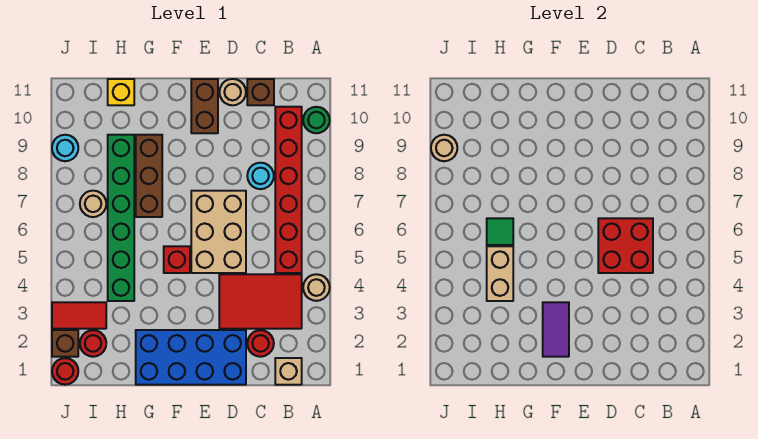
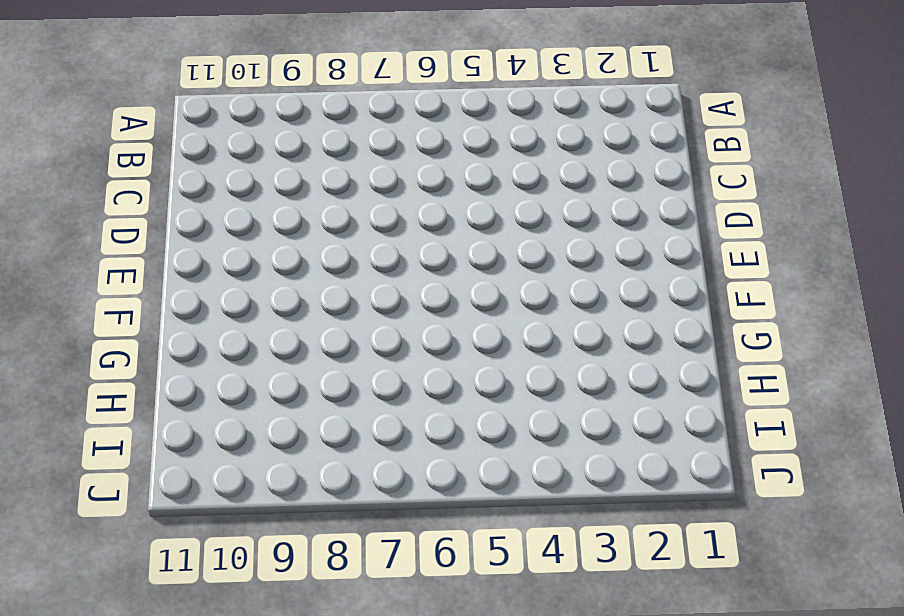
none -> tan 1x1 round brick [303,274,330,301]
none -> green 1x1 round brick [303,107,330,133]
none -> tan 1x1 brick [275,358,302,385]

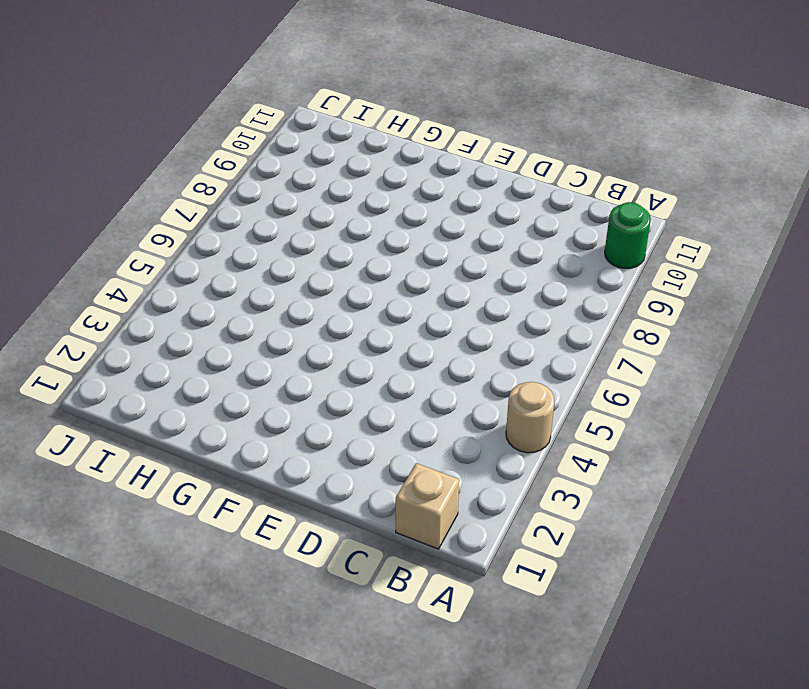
none -> red 2x3 tile [219,274,302,329]
none -> red 1x6 brick [275,107,302,273]
none -> red 1x1 round brick [247,330,274,357]

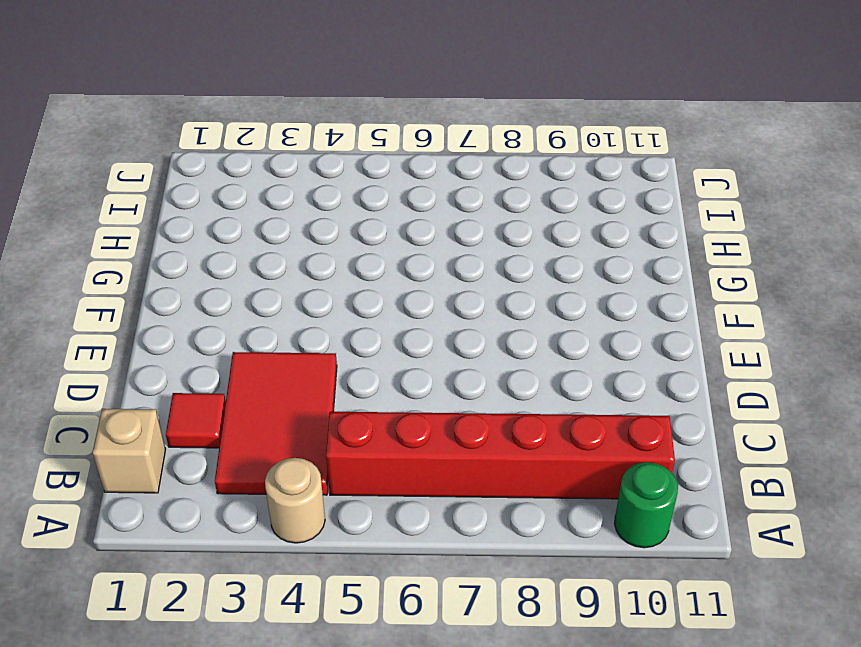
red 1x1 tile [166,393,226,448] -> red 1x1 round brick [247,330,274,357]
none -> cyan 1x1 round brick [247,163,274,189]
none -> brown 1x1 brick [247,79,274,105]
none -> blue 2x4 brick [136,330,246,385]

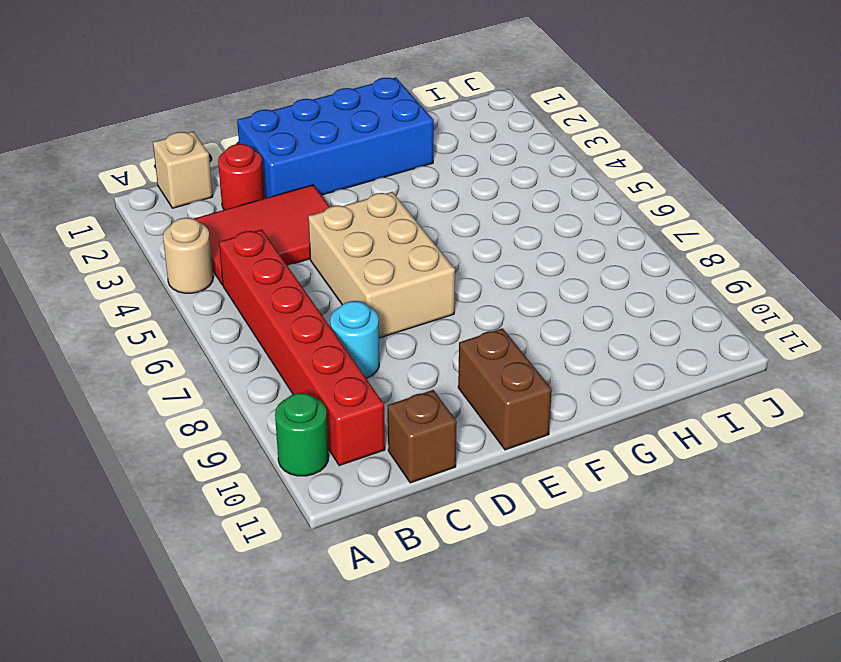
none -> tan 1x1 round brick [219,79,246,105]
none -> red 1x1 brick [164,246,190,273]
none -> brown 1x3 brick [136,135,162,217]

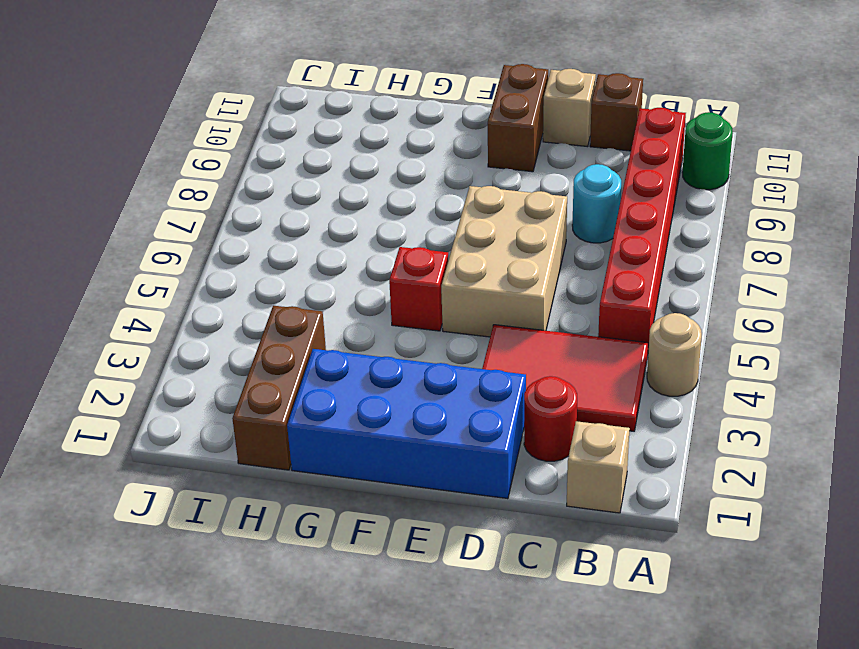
tan 1x1 brick [543,69,596,147] -> tan 1x1 round brick [219,79,246,105]
brown 1x3 brick [232,306,326,470] -> brown 1x3 brick moved to [136,135,162,217]
none -> green 1x6 brick [108,135,134,301]
none -> yellow 1x1 brick [108,79,134,105]
none -> red 1x1 round brick [80,330,106,357]

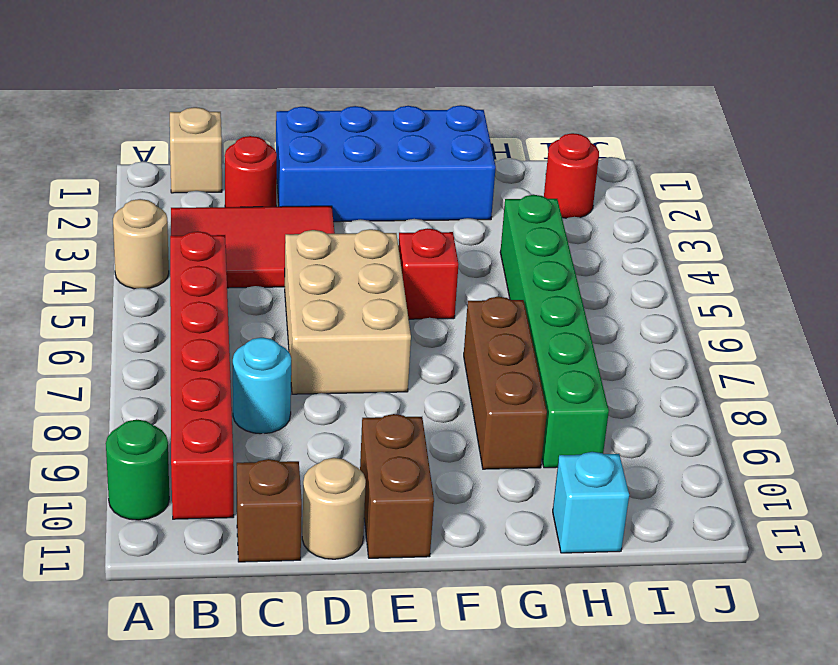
cyan 1x1 brick [553,452,629,553] -> yellow 1x1 brick [108,79,134,105]
none -> red 1x2 tile [52,302,106,329]
none -> tan 1x1 round brick [80,191,106,217]
none -> red 1x1 round brick [52,358,78,385]

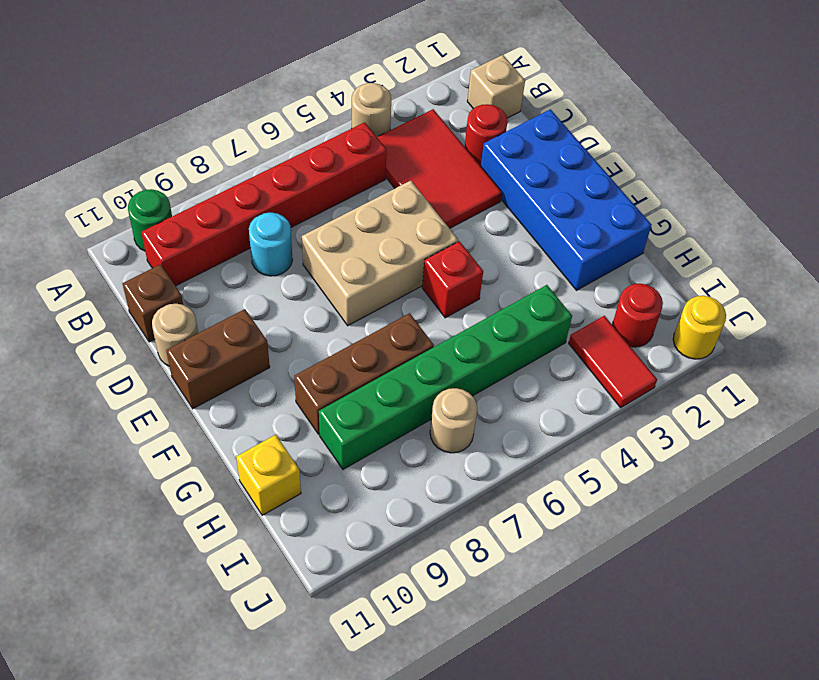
yellow 1x1 round brick [673,296,726,359] -> red 1x1 round brick [52,358,78,385]
none -> brown 1x1 brick [52,330,78,357]
none -> cyan 1x1 round brick [52,135,78,161]
none -> red 2x2 brick [598,218,653,273]

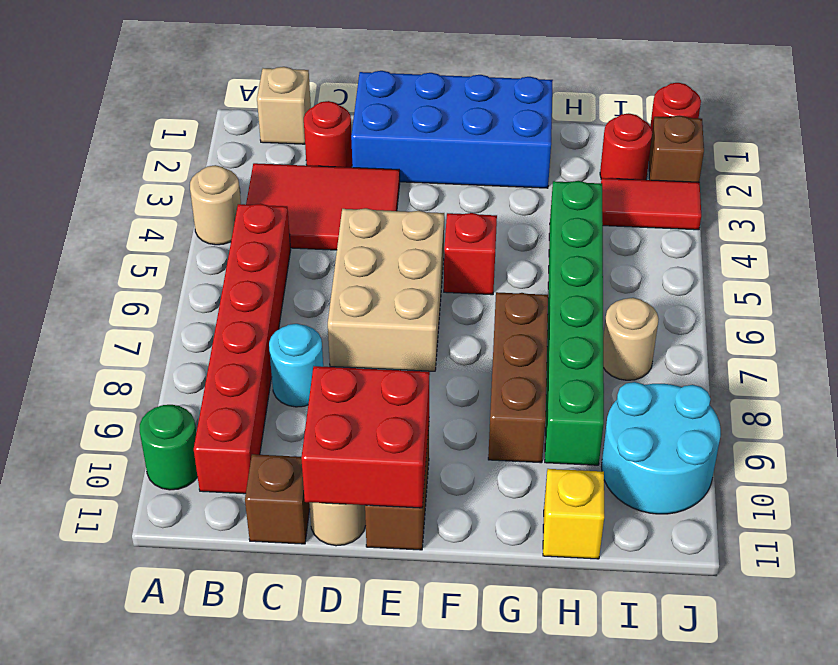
red 2x2 brick [301,366,430,508] -> red 2x2 brick moved to [598,218,653,273]
cyan 2x2 round brick [601,382,721,514] -> cyan 1x1 round brick [52,135,78,161]
none -> purple 1x2 tile [543,302,569,357]
none -> tan 1x2 brick [487,246,513,301]
none -> green 1x1 tile [487,218,513,245]

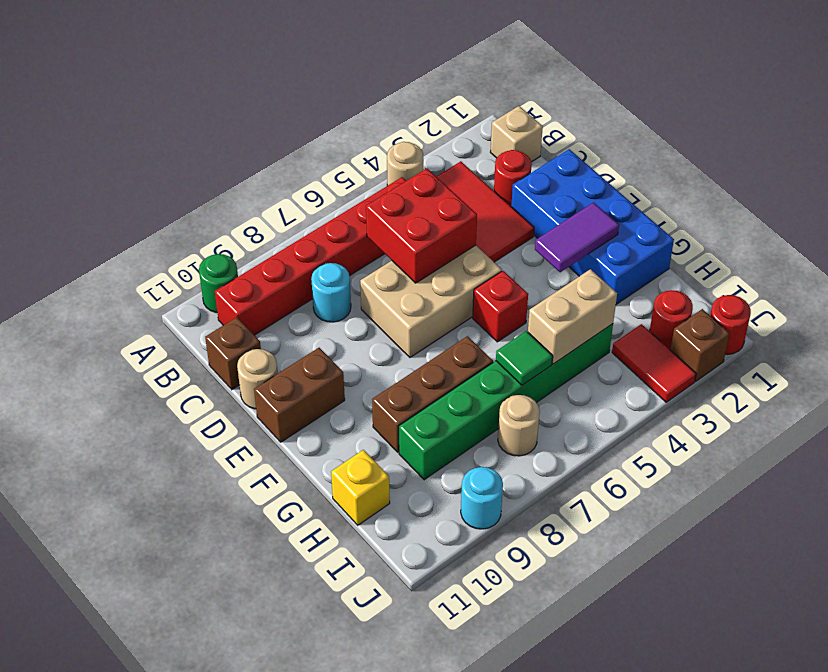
none -> tan 1x1 round brick [431,135,457,161]

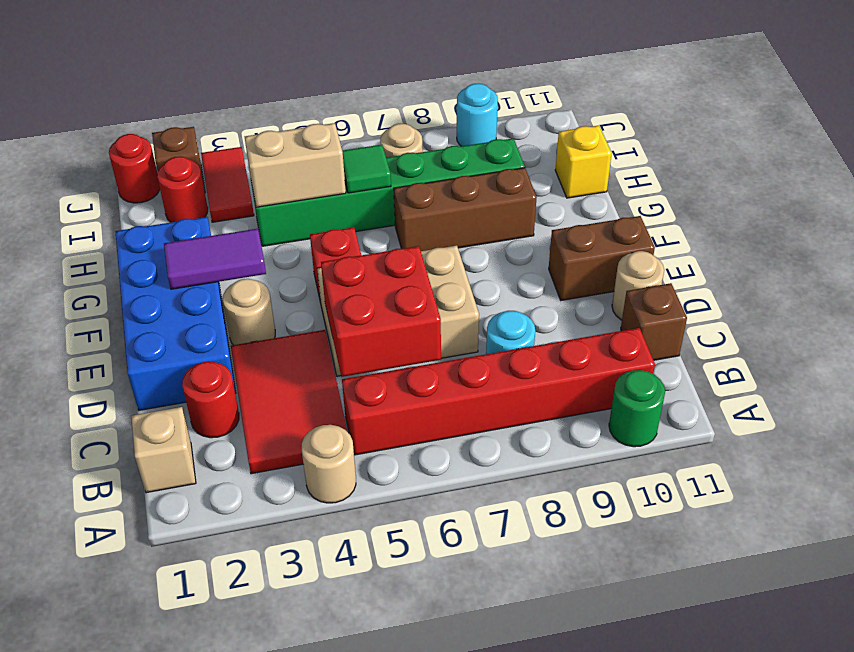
tan 1x1 round brick [223,279,275,345] -> tan 1x1 round brick moved to [431,135,457,161]

